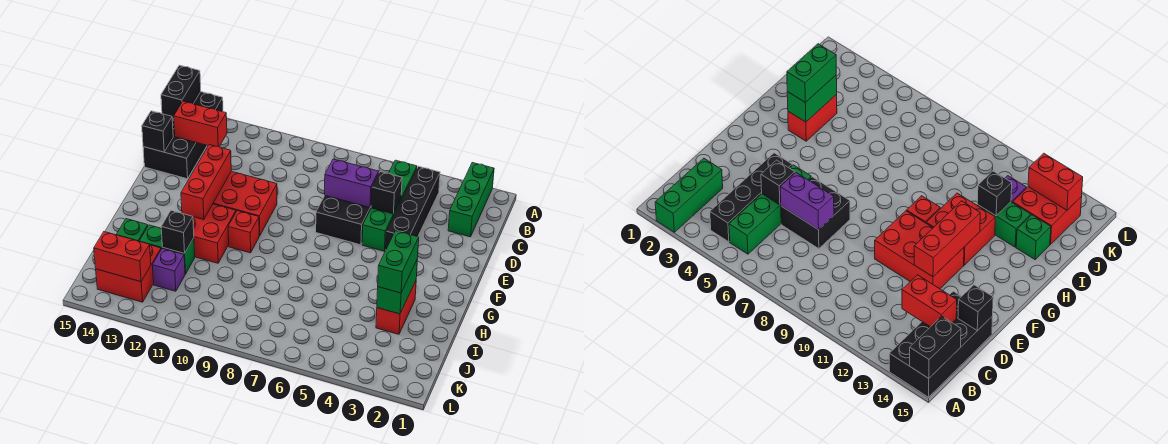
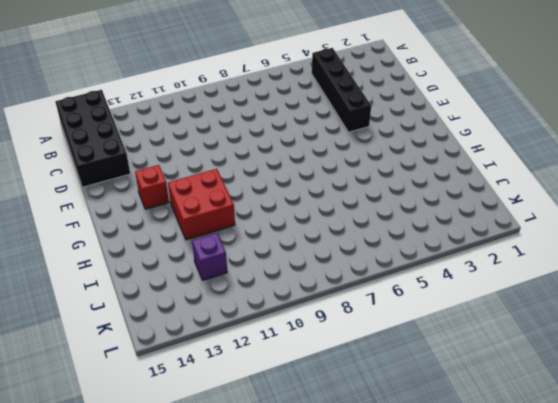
red 1x1 brick [135,165,169,209] -> red 1x1 brick moved to [228,211,259,253]
none -> green 1x3 brick [448,163,494,237]
none -> green 1x4 brick [362,160,417,251]
none -> black 2x2 brick [316,196,371,245]

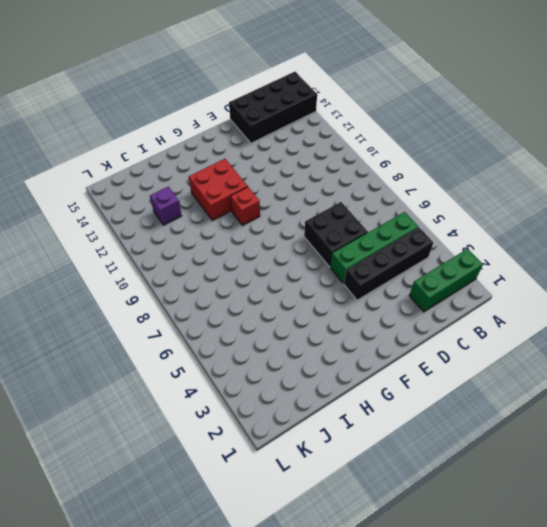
none -> red 2x3 brick [213,171,277,236]
none -> red 1x2 brick [376,281,416,334]
none -> green 1x2 brick [140,225,195,274]

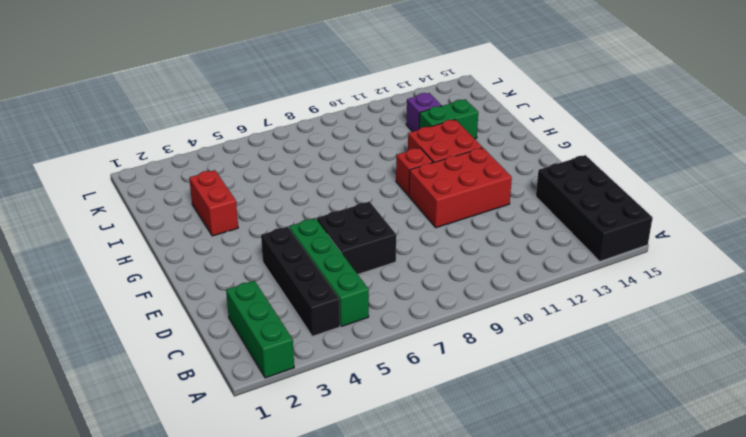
none -> green 1x1 brick [116,219,148,241]
none -> red 2x2 brick [96,245,161,302]
none -> black 1x2 brick [161,65,201,118]

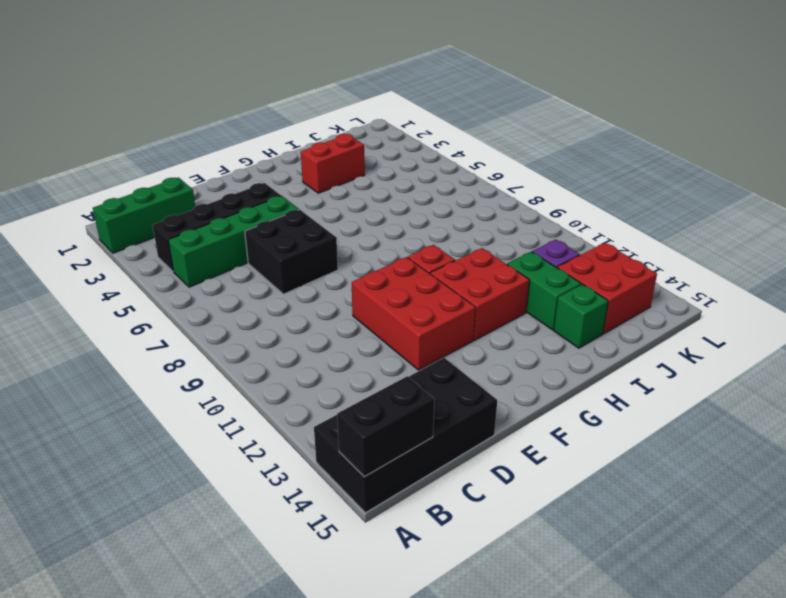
none -> red 1x2 brick [174,101,227,147]
none -> black 1x1 brick [371,172,402,214]
none -> purple 1x2 brick [325,159,379,207]

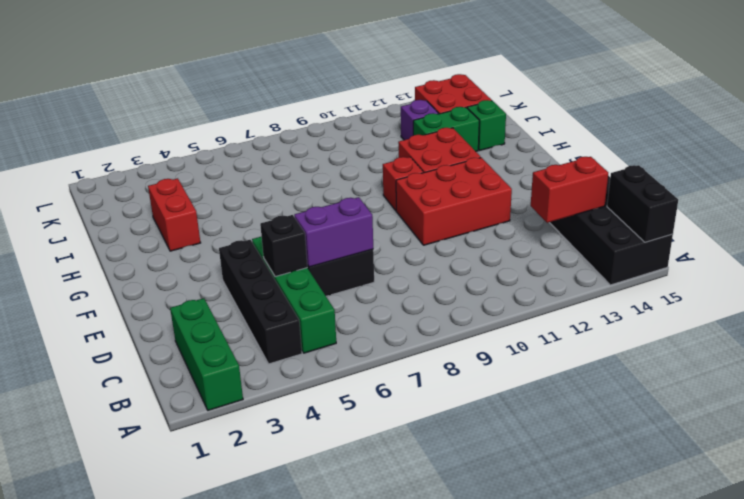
none -> black 1x1 brick [142,111,173,152]
none -> red 1x3 brick [181,145,231,219]
none -> green 1x2 brick [377,259,418,314]

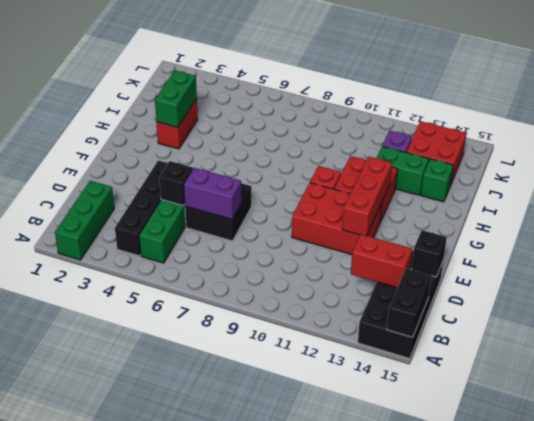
none -> black 1x1 brick [161,211,194,253]
none -> red 1x2 brick [94,232,151,282]
none -> green 1x2 brick [378,231,419,293]

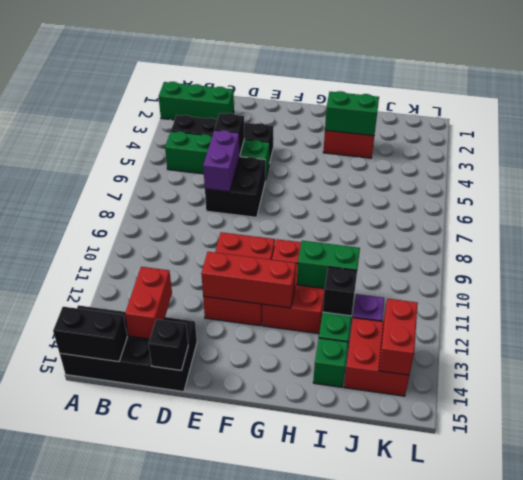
green 1x2 brick [297,241,360,289] -> green 1x2 brick moved to [378,231,419,293]

